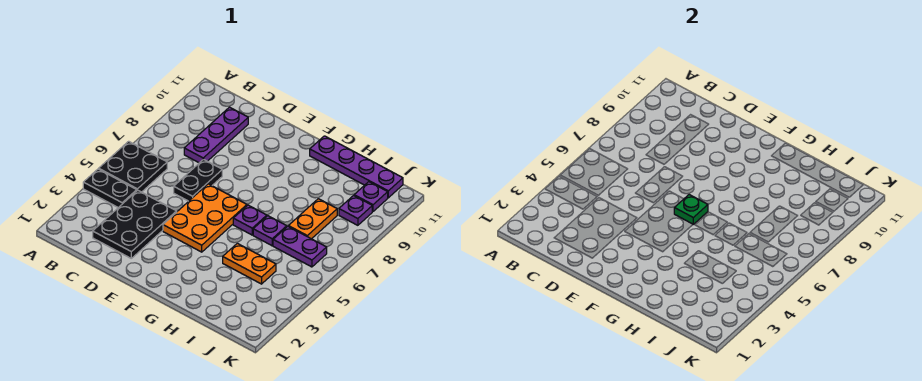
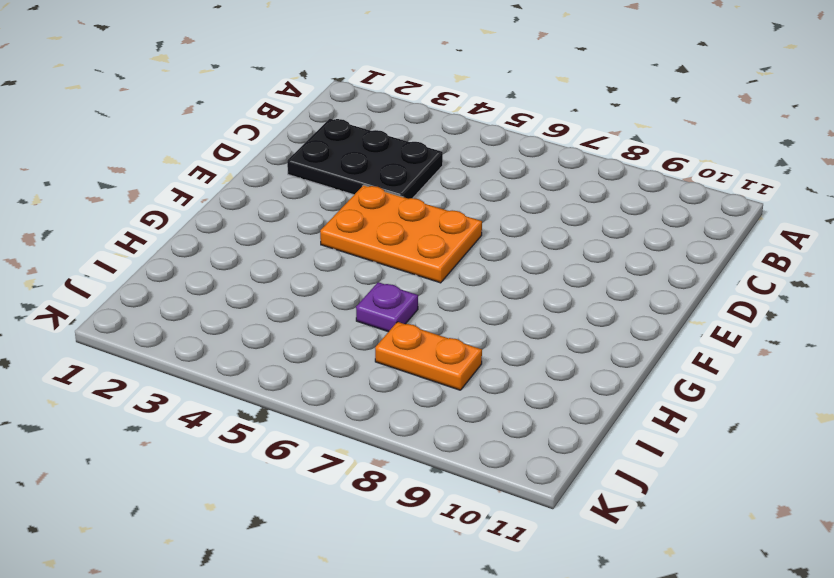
none -> black 1x2 plate [83,169,137,208]
none -> black 2x2 plate [99,141,167,192]
none -> purple 1x3 plate [184,107,248,163]

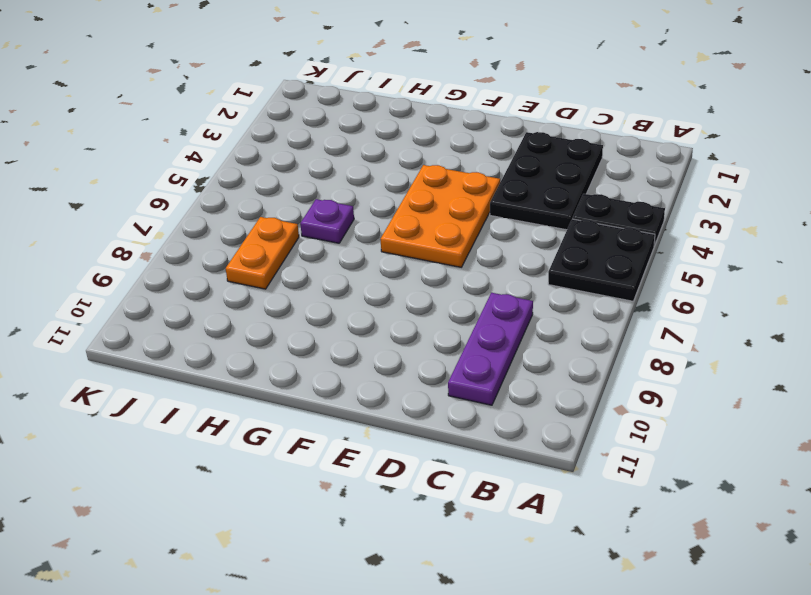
none -> black 1x2 plate [174,159,222,201]
none -> purple 1x1 plate [233,205,267,235]
none -> purple 1x4 plate [310,136,403,198]

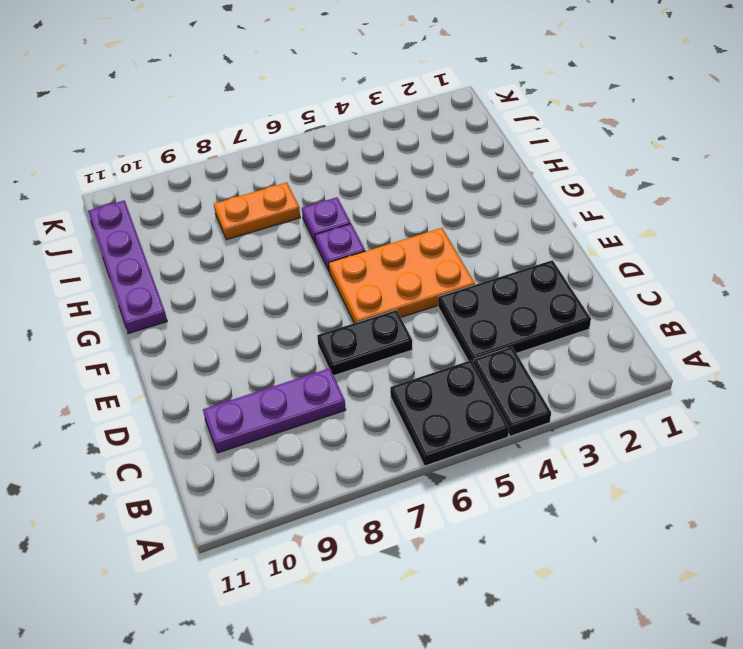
none -> orange 1x2 plate [223,243,276,284]
none -> purple 1x2 plate [273,226,327,267]
none -> purple 1x1 plate [339,196,372,225]

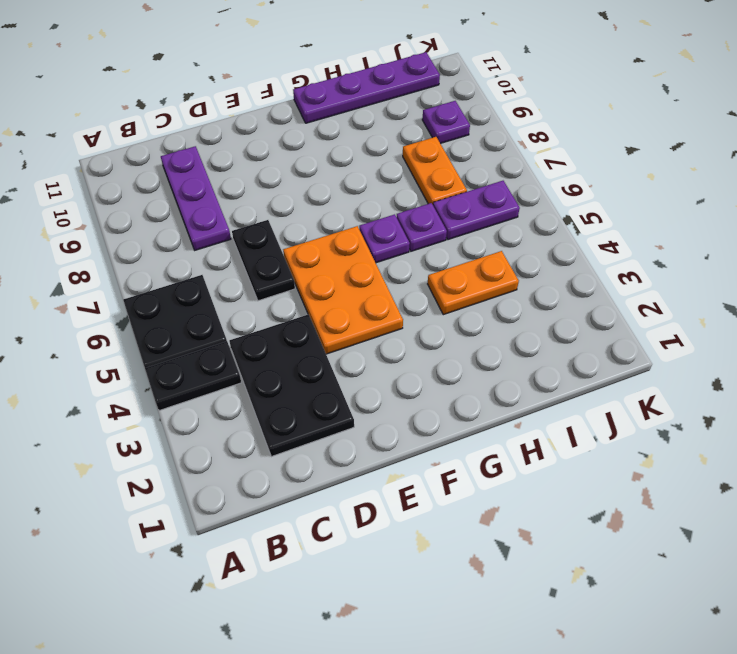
none -> purple 1x1 plate [354,182,388,211]
none -> green 1x1 plate [674,195,708,224]

